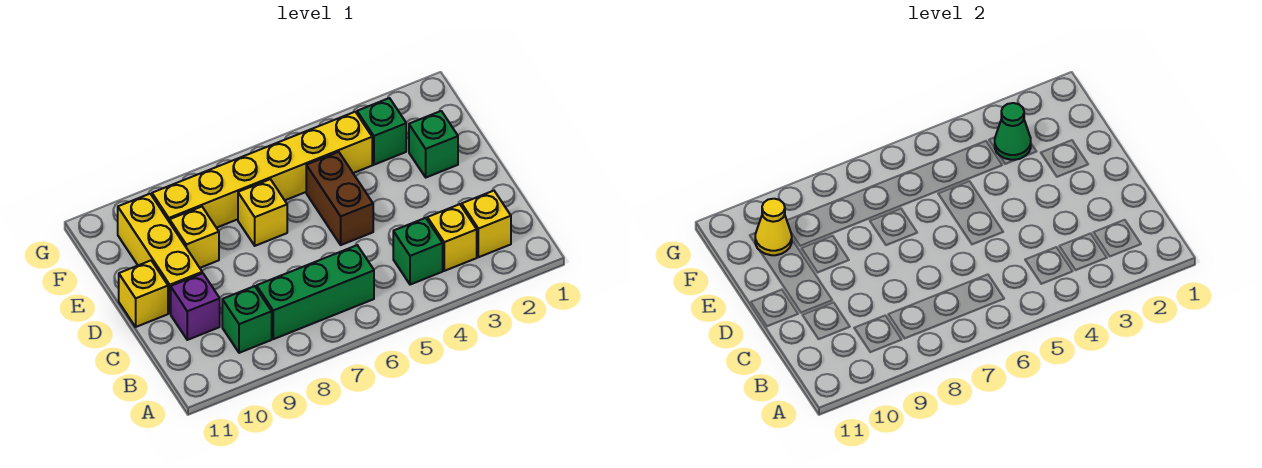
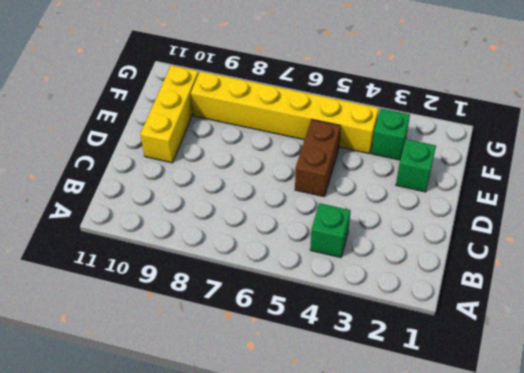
none -> yellow 1x1 brick [462,191,511,257]
none -> yellow 1x1 brick [427,204,477,271]
none -> green 1x3 brick [257,245,374,339]

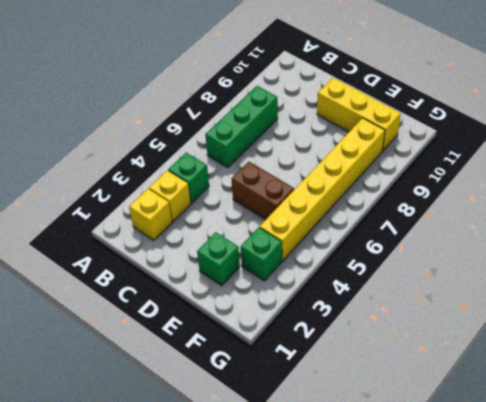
none -> green 1x1 brick [222,286,272,353]
none -> purple 1x1 brick [171,273,220,340]
none -> yellow 1x1 brick [119,261,168,327]

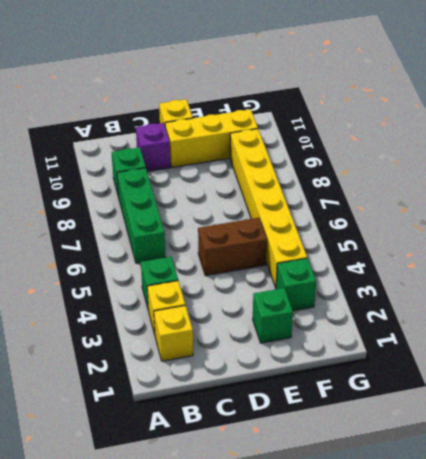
none -> yellow 1x1 brick [238,179,287,246]
none -> yellow 1x1 brick [170,207,219,268]
none -> green 1x1 cone [995,103,1031,160]

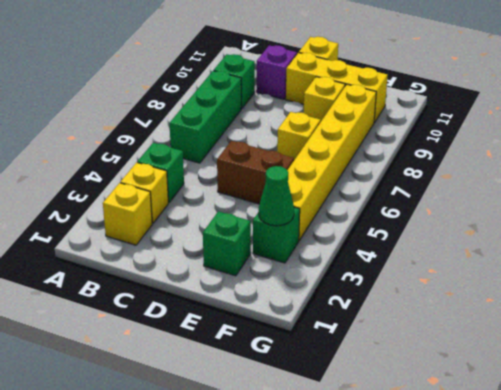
none -> yellow 1x1 cone [755,199,792,255]

